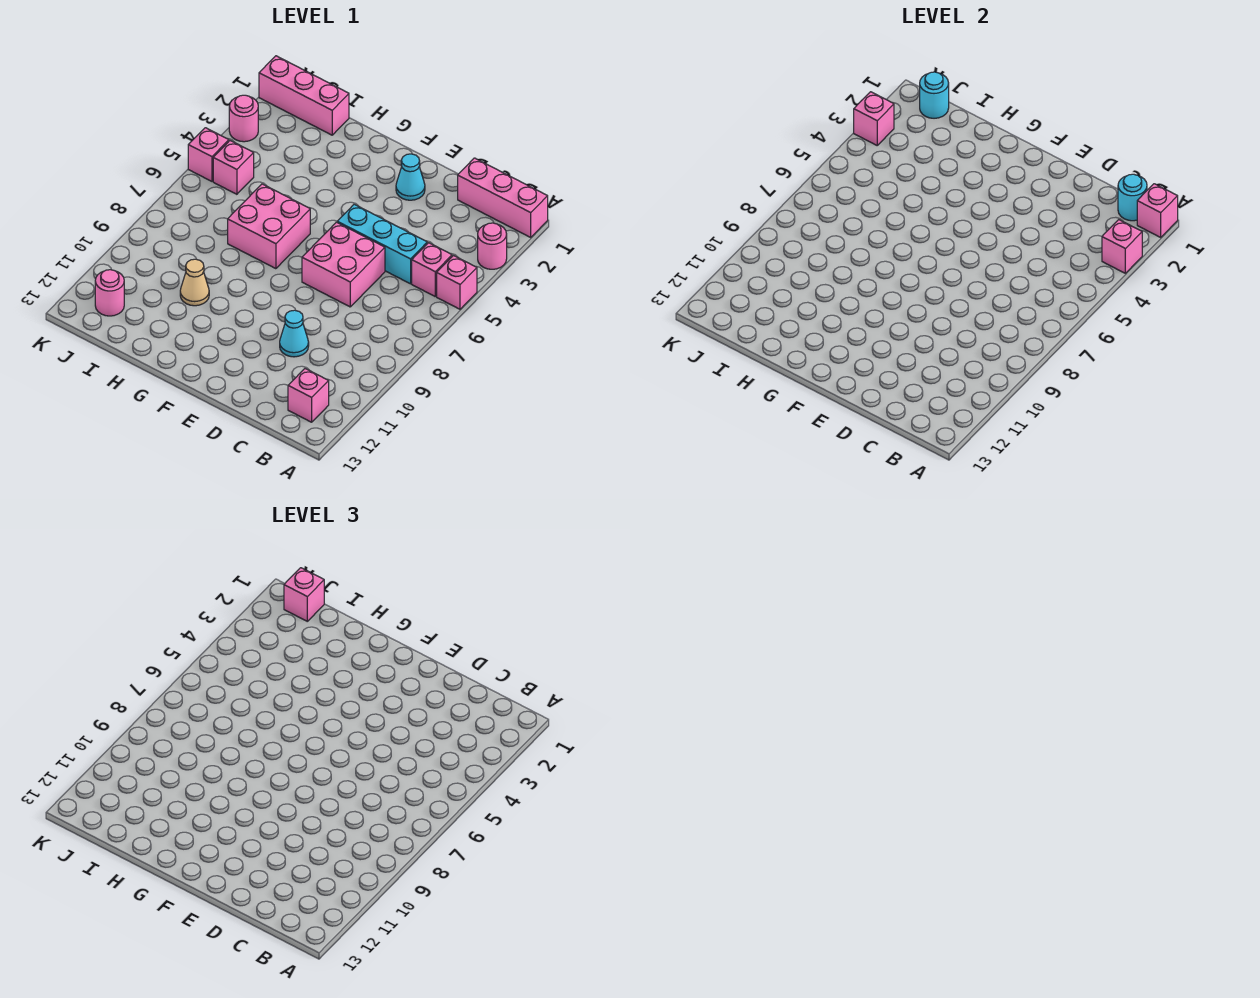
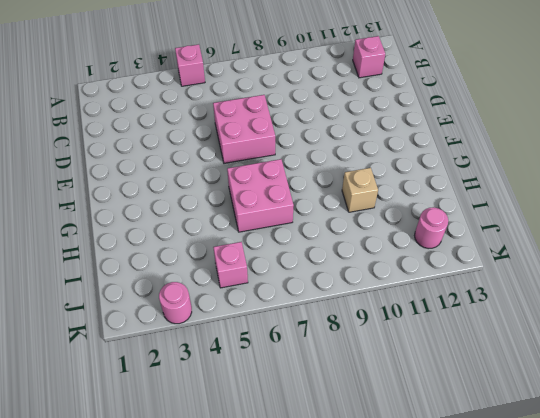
tan 1x1 brick [342,168,378,212] -> tan 1x1 cone [180,259,209,306]
none -> pink 1x3 brick [458,158,548,237]
none -> pink 1x1 round brick [478,223,507,269]
none -> pink 1x1 brick [412,243,452,296]

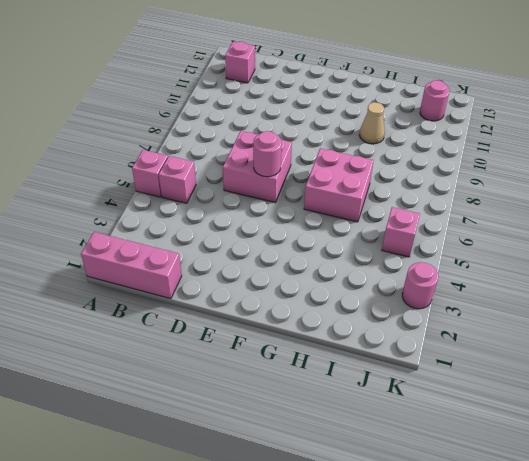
pink 1x1 round brick [253,131,282,177] -> pink 1x1 round brick moved to [478,223,507,269]
none -> cyan 1x3 brick [337,204,427,284]
none -> cyan 1x1 cone [280,310,309,357]
none -> cyan 1x1 cone [396,154,425,200]

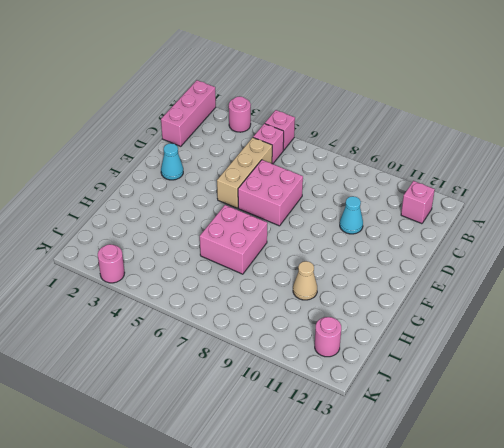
tan 1x3 brick [217,138,272,208] -> cyan 1x3 brick [337,204,427,284]
none -> pink 1x3 brick [259,56,349,135]
none -> pink 1x1 brick [213,141,254,194]
none -> pink 1x1 brick [188,128,229,181]

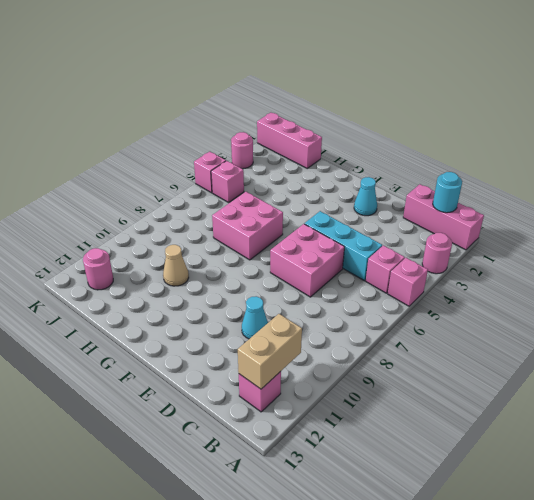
tan 1x2 brick [238,314,302,389] -> none
none -> pink 1x1 brick [1137,184,1178,237]
none -> pink 1x1 brick [1102,220,1142,273]
none -> cyan 1x1 round brick [920,72,949,118]

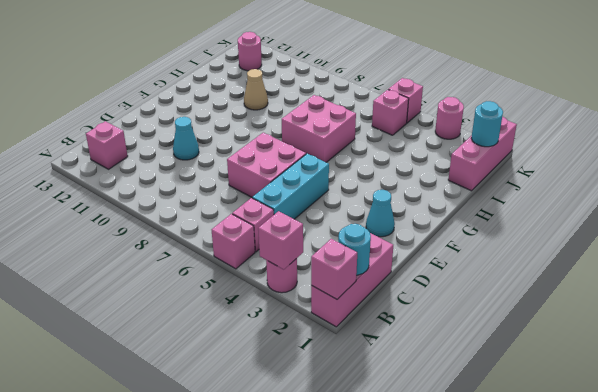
none -> pink 1x1 brick [854,92,894,145]
none -> pink 1x1 brick [284,568,324,621]

